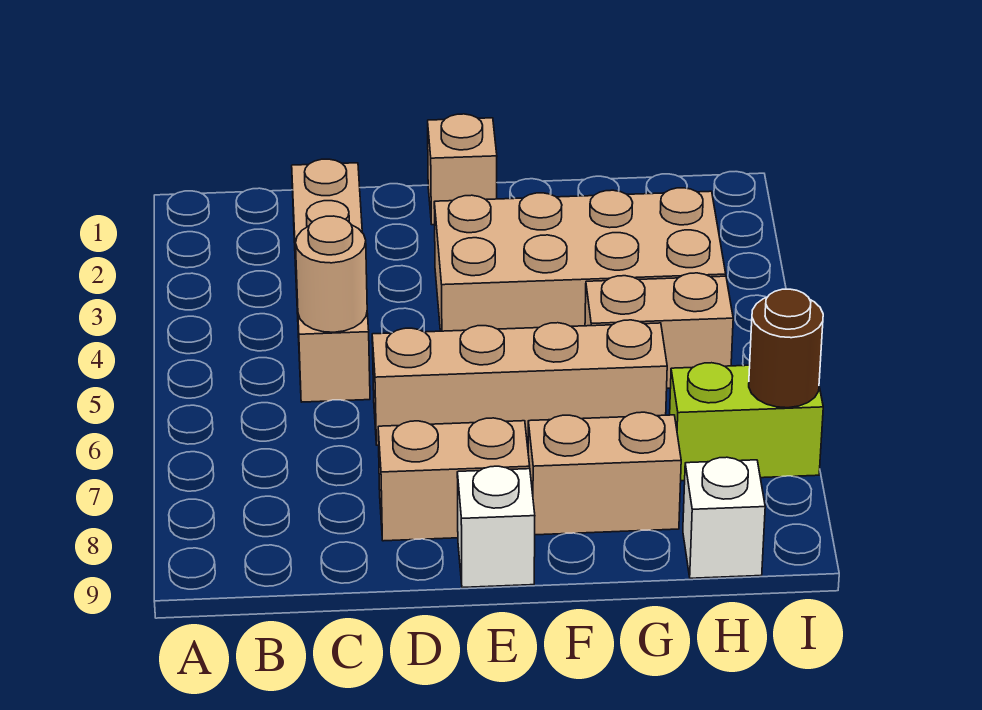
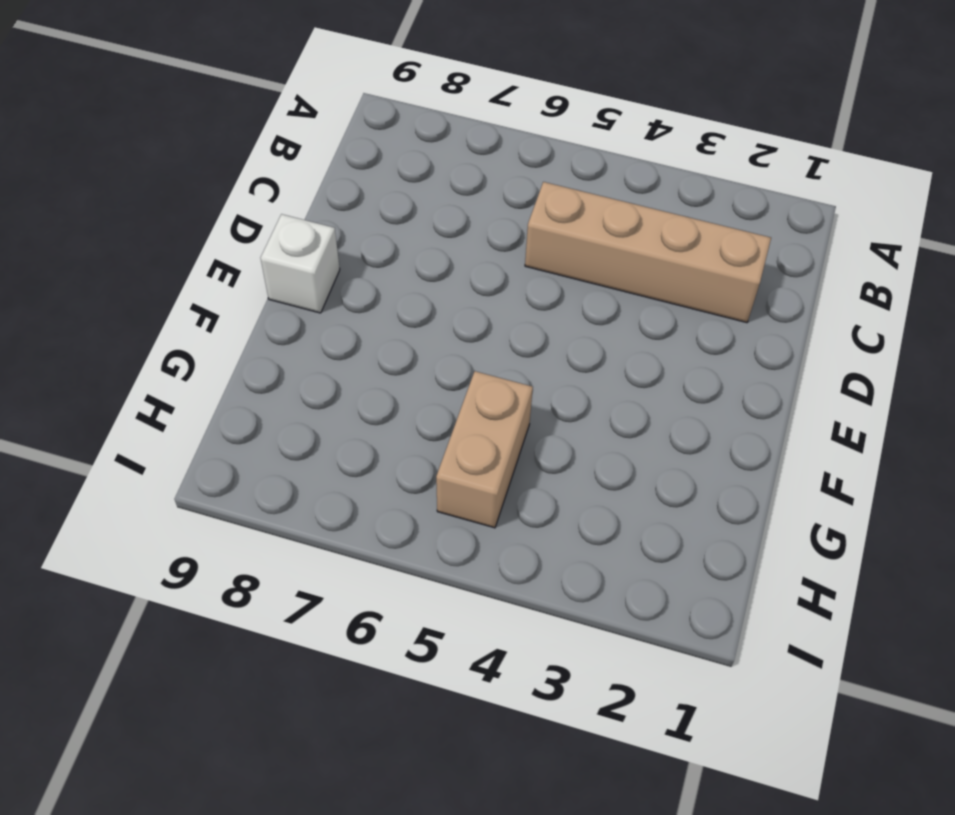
none -> tan 1x4 brick [372,320,667,445]
none -> tan 1x2 brick [378,418,530,541]
none -> tan 1x1 brick [428,114,497,225]

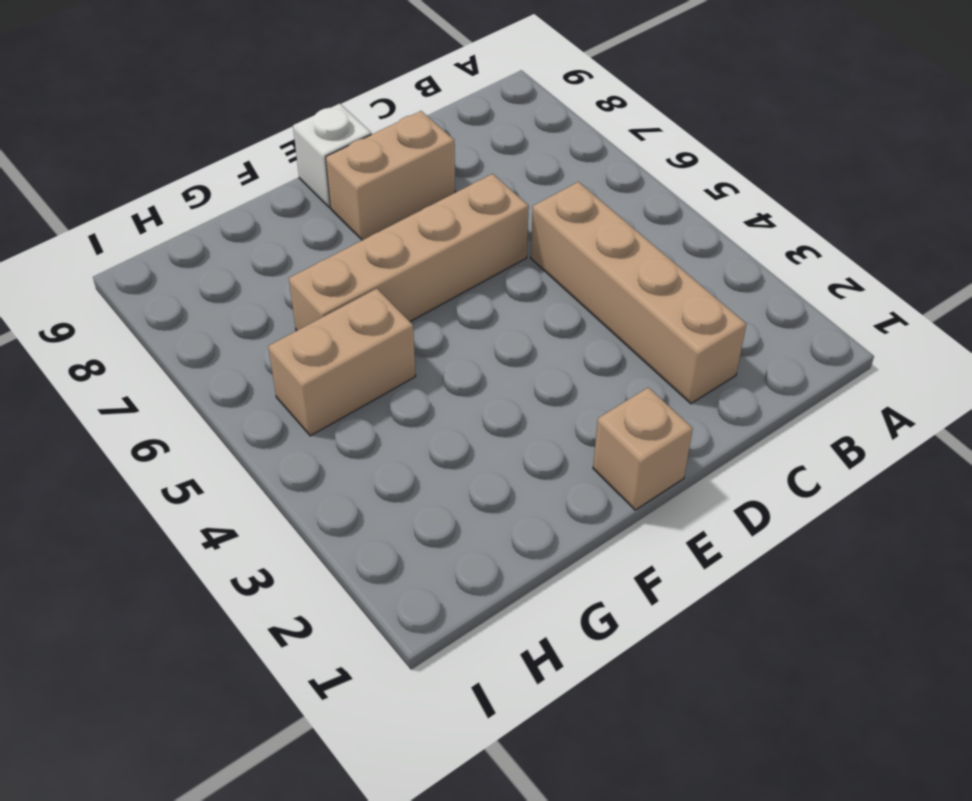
none -> tan 2x4 brick [434,188,726,331]
none -> tan 1x2 brick [528,412,681,535]
none -> lime 1x2 brick [670,363,823,481]

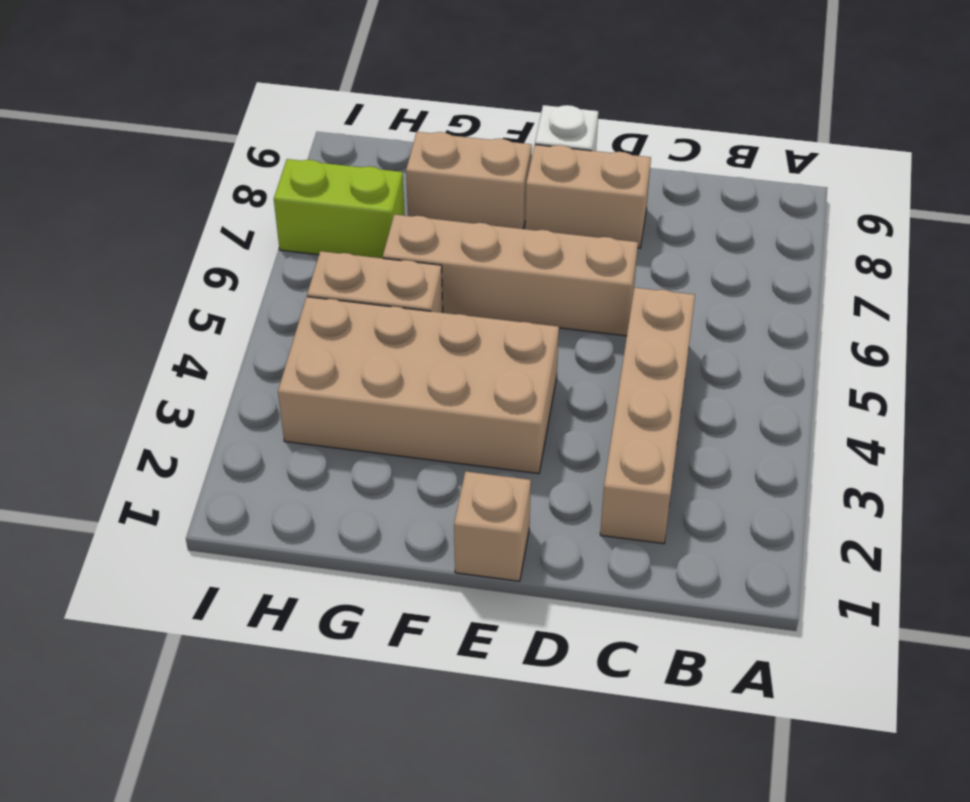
none -> white 1x1 brick [683,457,765,578]
none -> tan 1x1 round brick [296,216,367,332]
none -> brown 1x1 round brick [749,289,823,408]

